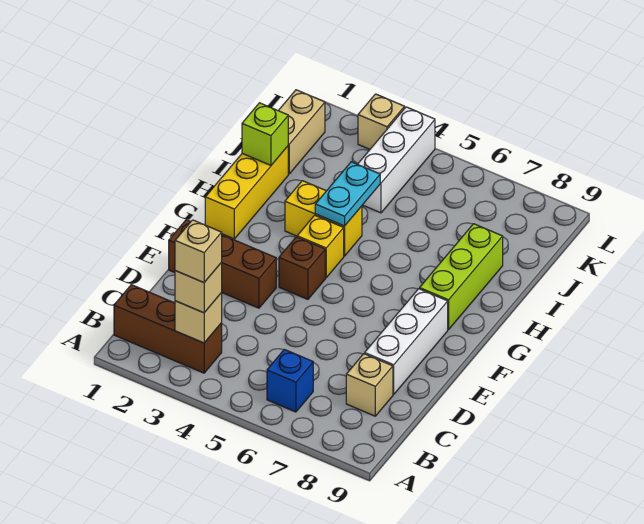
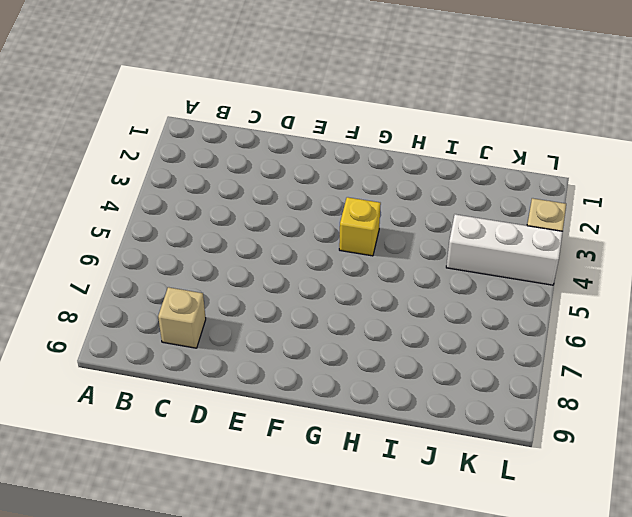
none -> brown 1x3 brick [114,285,222,373]
none -> blue 1x1 brick [267,349,313,412]
none -> white 1x3 brick [365,289,448,395]

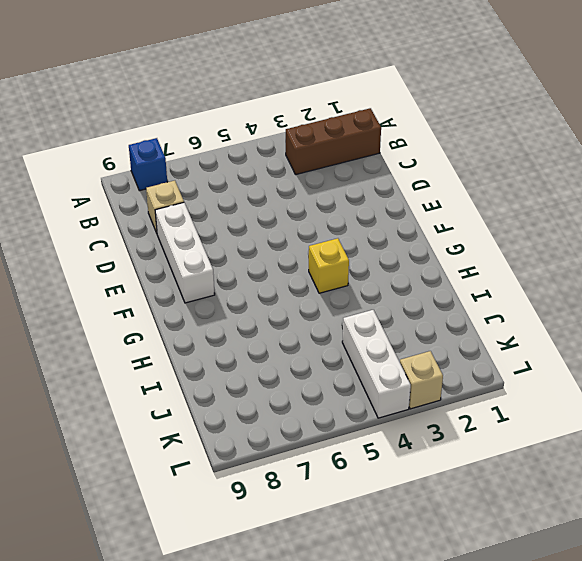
blue 1x1 brick [129,138,167,191] -> blue 1x1 brick moved to [267,349,313,412]
none -> brown 1x3 brick [169,220,276,308]
none -> brown 1x1 brick [279,237,325,299]
none -> yellow 1x3 brick [205,146,288,239]

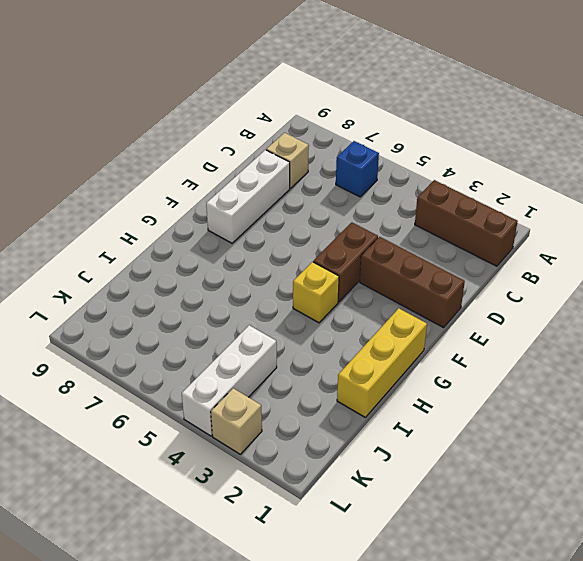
brown 1x2 brick [313,222,378,302] -> brown 1x1 brick [279,237,325,299]
none -> lime 1x3 brick [420,224,503,330]
none -> yellow 1x2 brick [285,181,362,256]
none -> tan 1x2 brick [278,90,325,174]

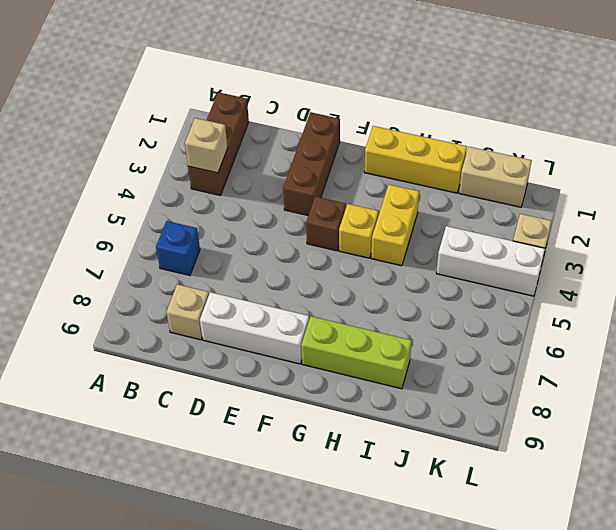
none -> cyan 1x2 plate [315,162,380,226]
none -> lime 1x1 brick [242,103,288,165]
none -> tan 1x1 brick [175,263,222,313]

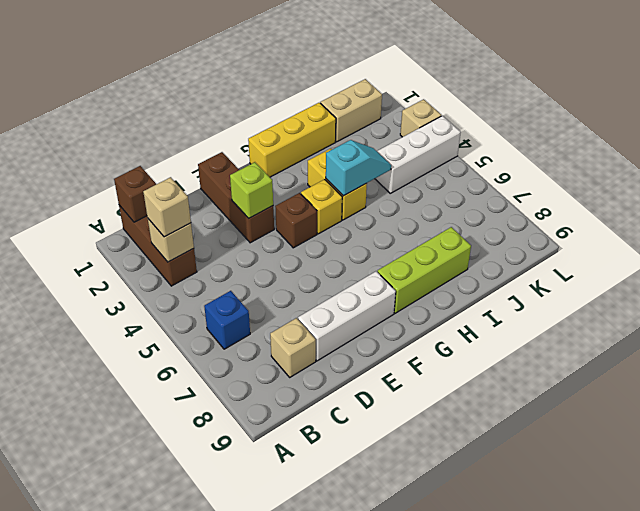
brown 1x1 brick [114,166,156,222] -> none
lime 1x1 brick [230,162,273,218] -> lime 1x1 brick moved to [242,103,288,165]
cyan 1x2 slope [326,140,391,196] -> cyan 1x2 plate [315,162,380,226]
none -> tan 1x1 brick [175,220,222,283]

